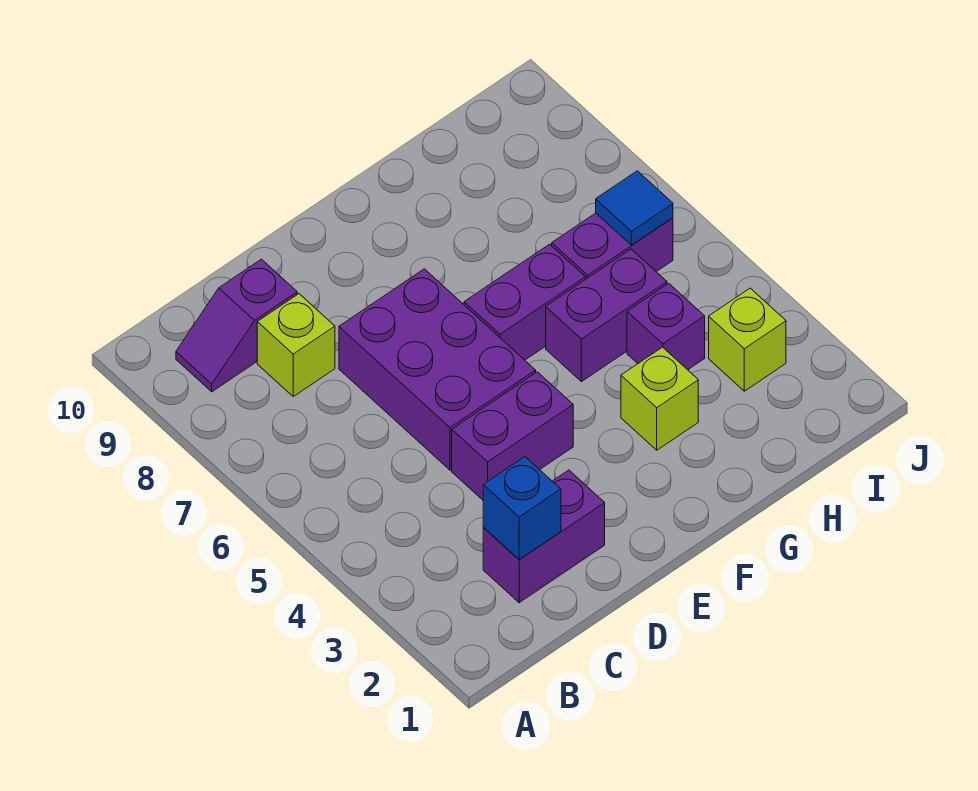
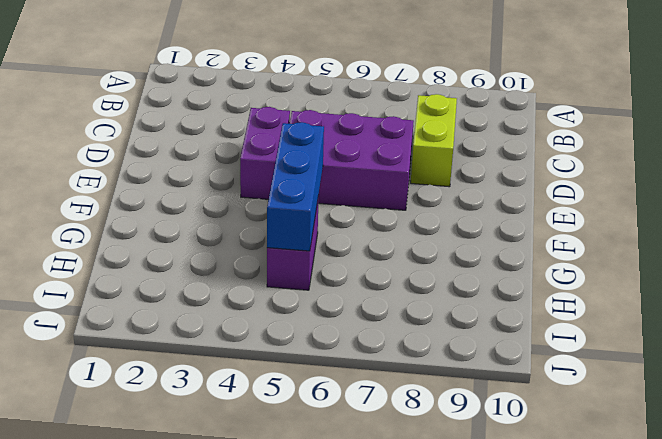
lime 1x2 brick [411,94,457,187] -> lime 1x1 brick [257,294,335,396]
blue 1x3 brick [267,122,324,251] -> none
none -> purple 1x2 slope [176,259,297,392]
none -> purple 1x2 brick [483,470,605,603]
none -> purple 1x2 brick [464,244,586,360]

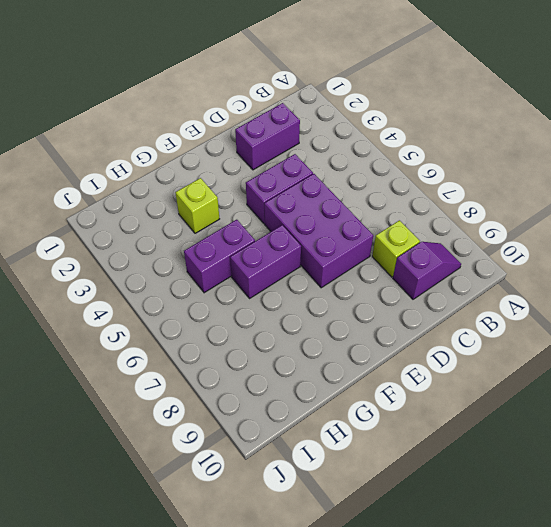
none -> purple 1x1 brick [627,283,705,370]
none -> purple 1x2 brick [552,213,673,279]
none -> lime 1x1 brick [709,288,786,391]

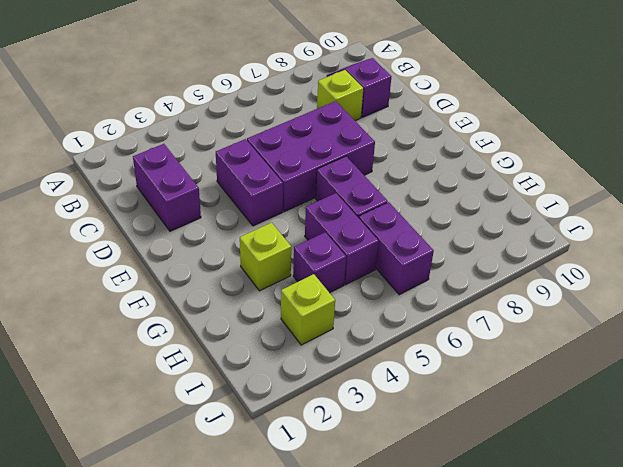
none -> blue 1x1 brick [483,457,561,560]
none -> blue 1x1 tile [596,171,673,245]

